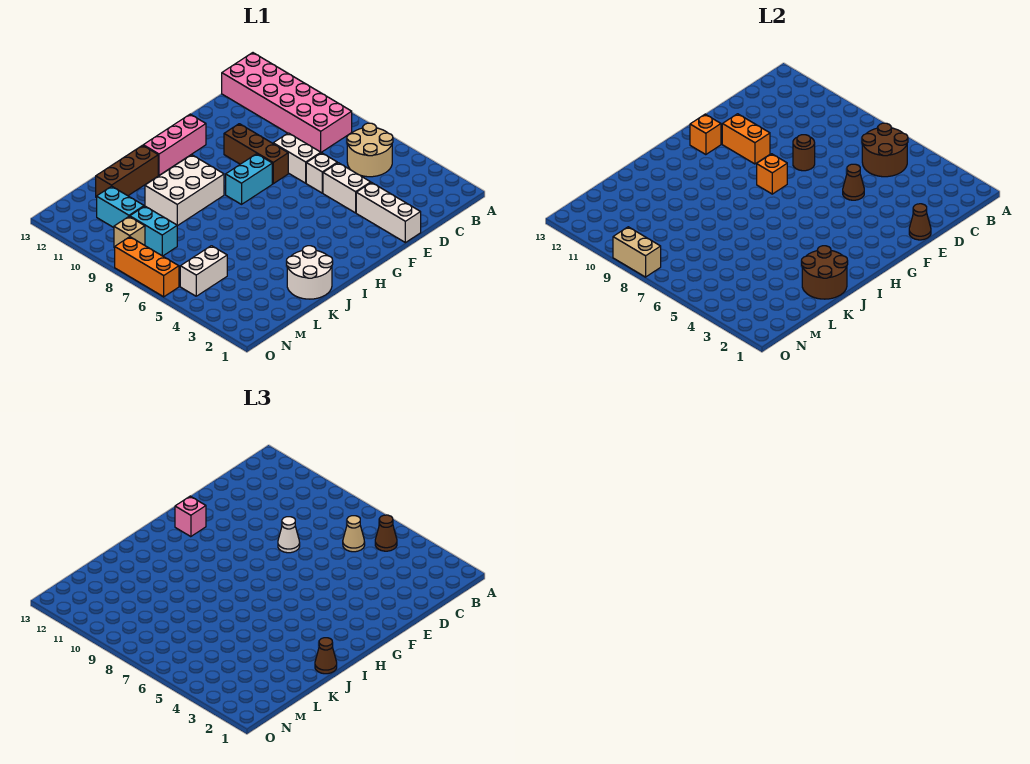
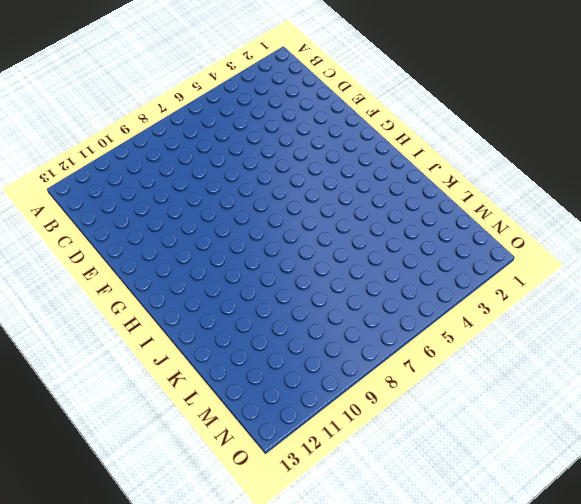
none -> tan 2x2 round brick [347,123,393,177]
none -> pink 2x6 brick [222,53,352,152]
none -> white 1x3 brick [356,183,421,243]
none -> white 1x2 brick [323,163,371,213]

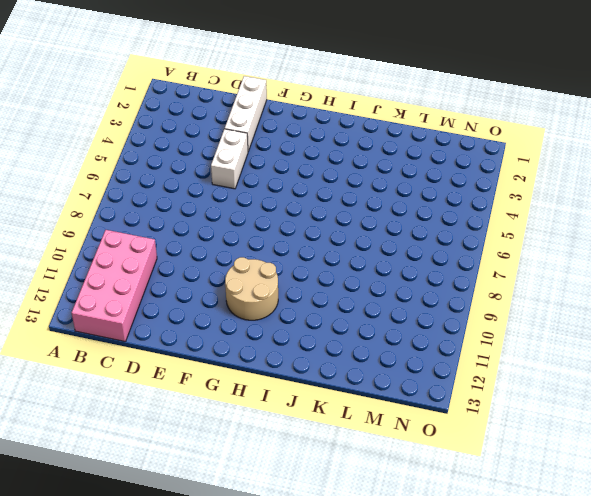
pink 2x4 brick [72,230,157,342] -> pink 2x6 brick [222,53,352,152]
tan 2x2 round brick [225,257,278,320] -> tan 2x2 round brick moved to [347,123,393,177]
none -> white 1x1 brick [306,153,337,193]
none -> white 1x2 brick [273,133,321,183]
none -> brown 1x3 brick [224,124,288,184]
none -> cyan 1x2 brick [226,154,272,204]

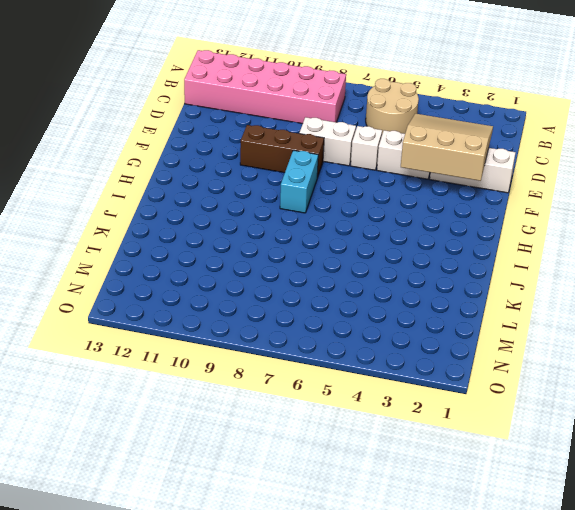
tan 3x3 slope [401,114,493,181] -> none
none -> pink 1x3 brick [143,114,206,175]
none -> white 2x3 brick [145,155,224,226]
none -> white 2x2 round brick [287,246,333,299]
none -> brown 1x3 brick [96,145,158,198]

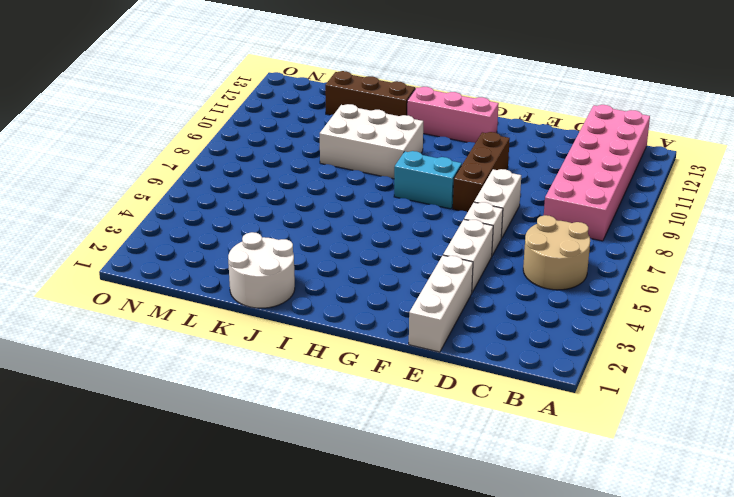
none -> white 1x2 brick [180,246,227,296]
none -> cyan 1x2 brick [130,206,177,256]
none -> cyan 1x2 brick [97,186,144,228]
none -> tan 1x1 brick [114,217,145,248]

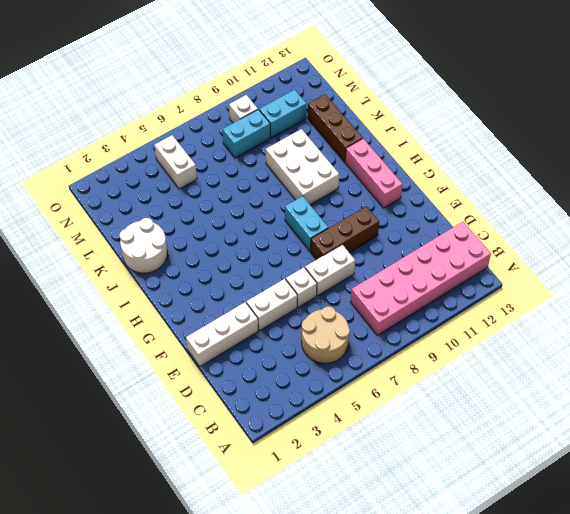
white 1x1 brick [229,95,258,123] -> tan 1x1 brick [114,217,145,248]
none -> orange 1x3 brick [115,237,179,297]
none -> brown 2x2 round brick [862,123,908,177]
none -> brown 1x1 cone [909,204,931,240]
none -> brown 1x1 cone [843,164,864,200]

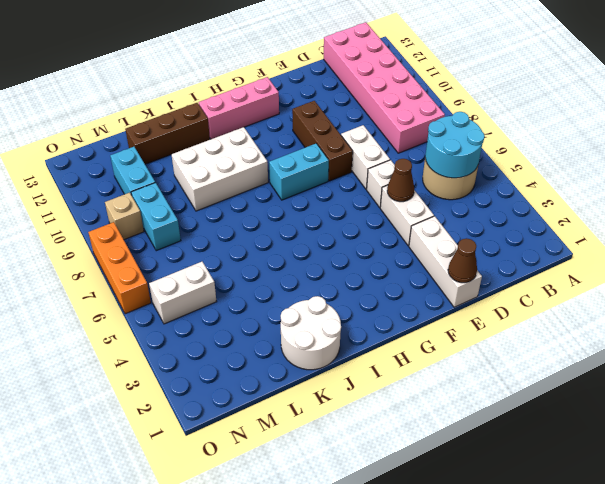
cyan 2x2 round brick [425,112,485,178] -> brown 2x2 round brick [862,123,908,177]
none -> brown 1x1 round brick [793,135,815,171]
none -> orange 1x2 brick [722,114,770,164]
none -> orange 1x1 brick [757,154,787,194]
none -> orange 1x1 brick [690,114,721,155]

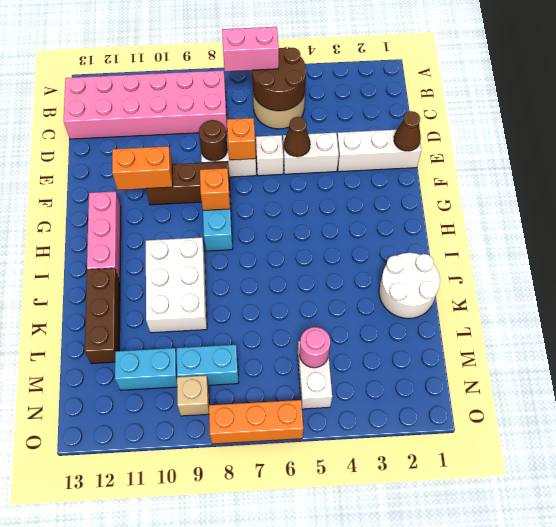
pink 1x2 brick [222,27,279,71] -> none
orange 1x1 brick [227,118,256,160] -> orange 1x1 brick moved to [690,114,721,155]
pink 1x1 round brick [299,327,330,368] -> none
none -> brown 2x2 round brick [802,246,848,299]
none -> tan 1x2 brick [613,227,661,277]
none -> brown 1x1 cone [375,515,397,551]
none -> tan 1x1 cone [343,516,365,552]

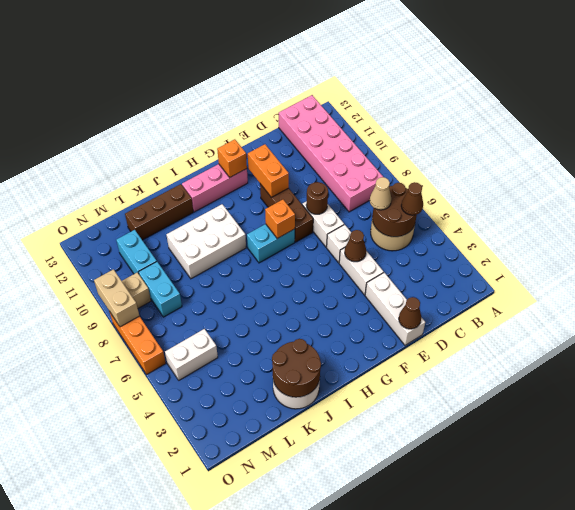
none -> white 1x1 cone [278,517,300,553]
none -> pink 1x1 brick [175,496,206,537]
none -> brown 1x1 cone [315,638,337,674]

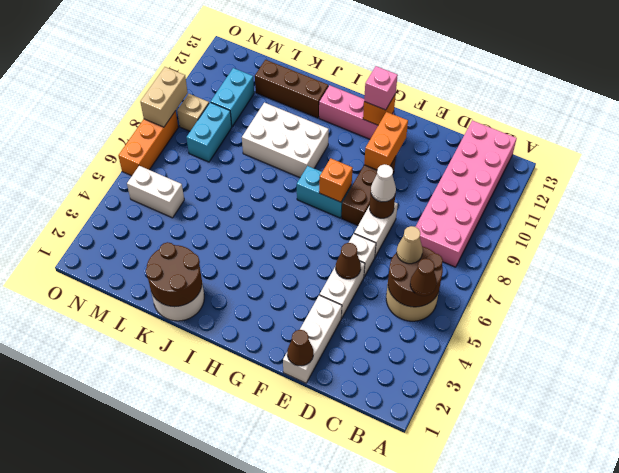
none -> brown 1x1 cone [315,638,337,674]

